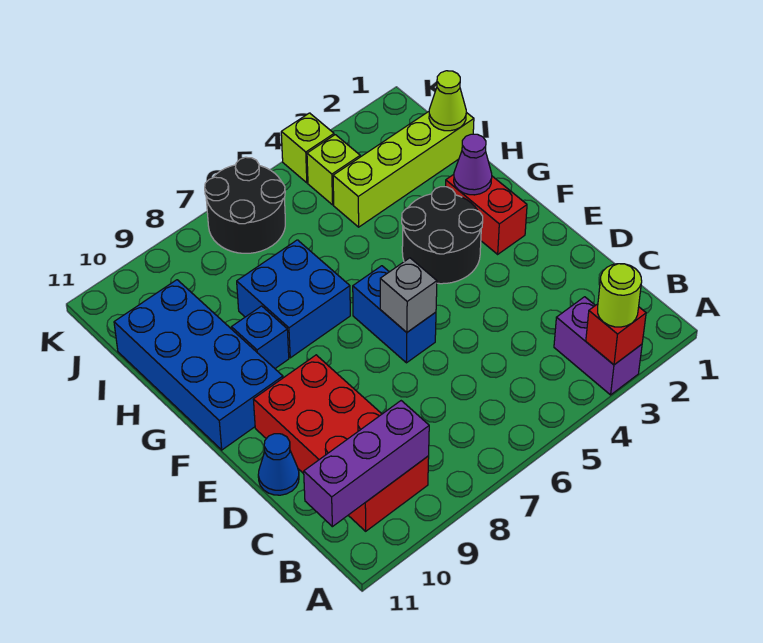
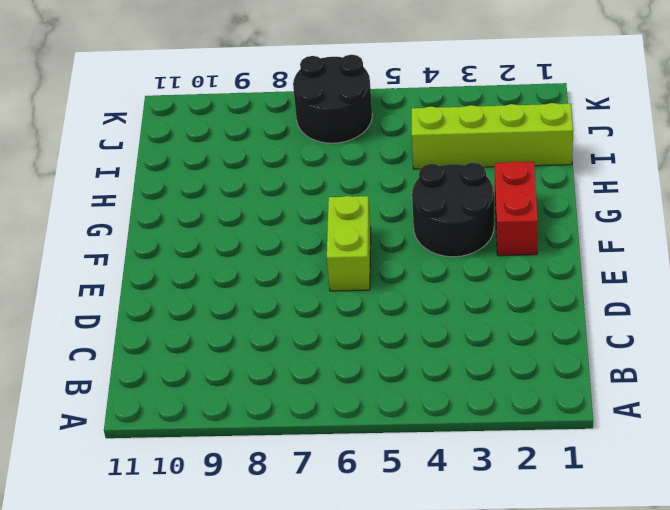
lime 1x2 brick [327,196,371,291] -> blue 1x2 brick [353,266,436,363]
none -> purple 1x2 brick [554,297,642,395]
none -> red 2x4 brick [253,355,429,531]
none -> blue 1x1 cone [258,434,299,495]

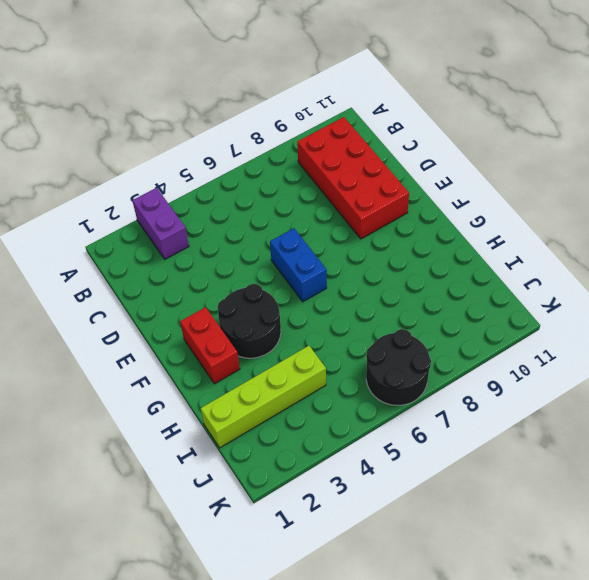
none -> blue 1x1 cone [258,434,299,495]
none -> blue 2x4 brick [114,280,283,450]
none -> blue 2x2 brick [237,240,350,358]

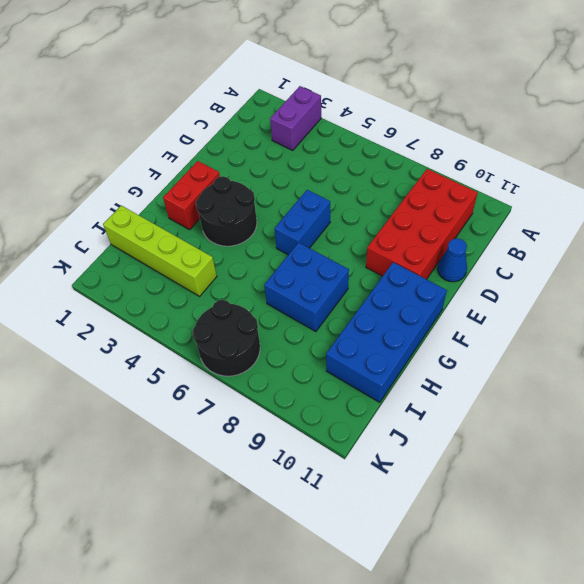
none -> blue 1x1 brick [231,306,289,368]
none -> lime 1x1 brick [307,135,360,205]
none -> lime 1x1 brick [281,113,334,183]

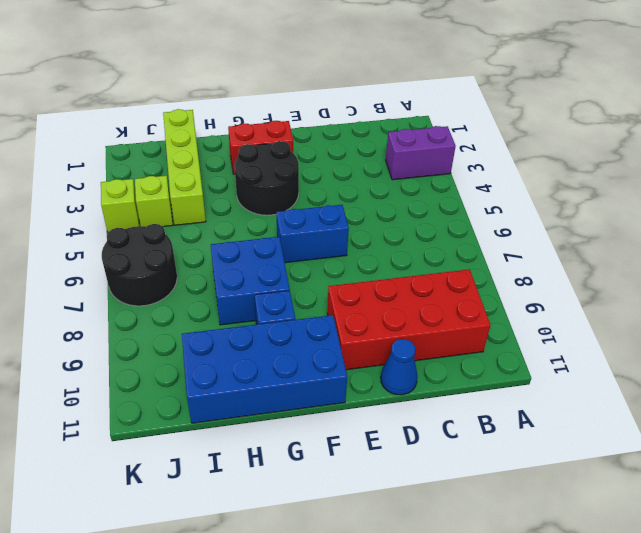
none -> red 1x1 brick [586,304,646,365]
none -> purple 1x3 brick [304,401,429,527]
none -> grey 1x1 brick [380,258,437,332]

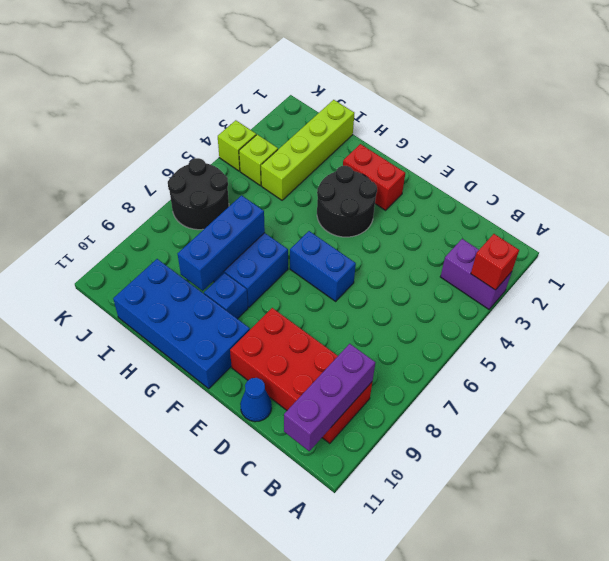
blue 1x3 brick [178,195,265,291] -> none
none -> grey 1x1 brick [380,258,437,332]
none -> purple 1x1 cone [454,134,492,195]
none -> lime 1x1 cone [429,71,466,131]

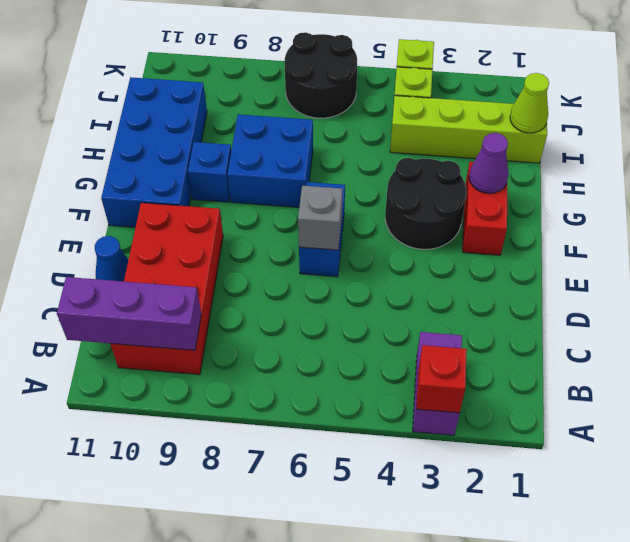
none -> lime 1x1 round brick [598,264,642,327]

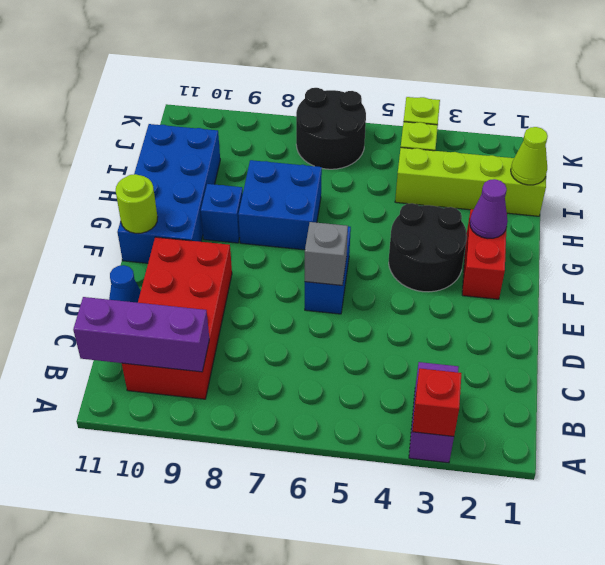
lime 1x1 round brick [116,174,157,233] -> lime 1x1 round brick moved to [598,264,642,327]

